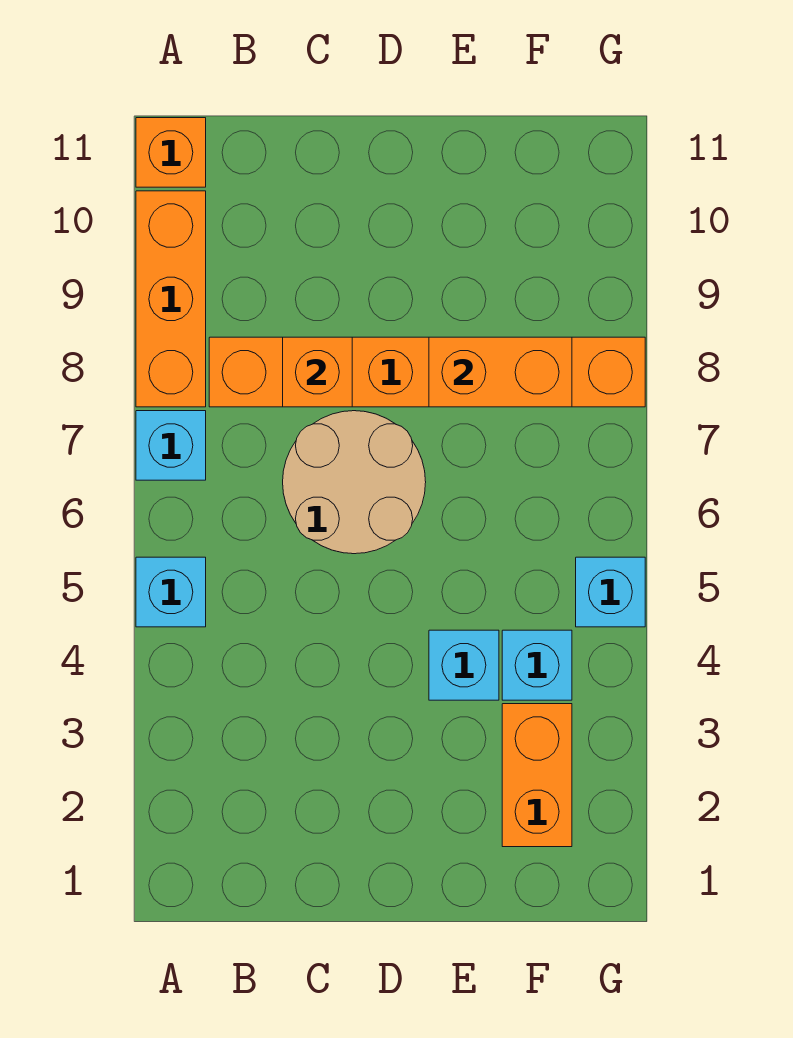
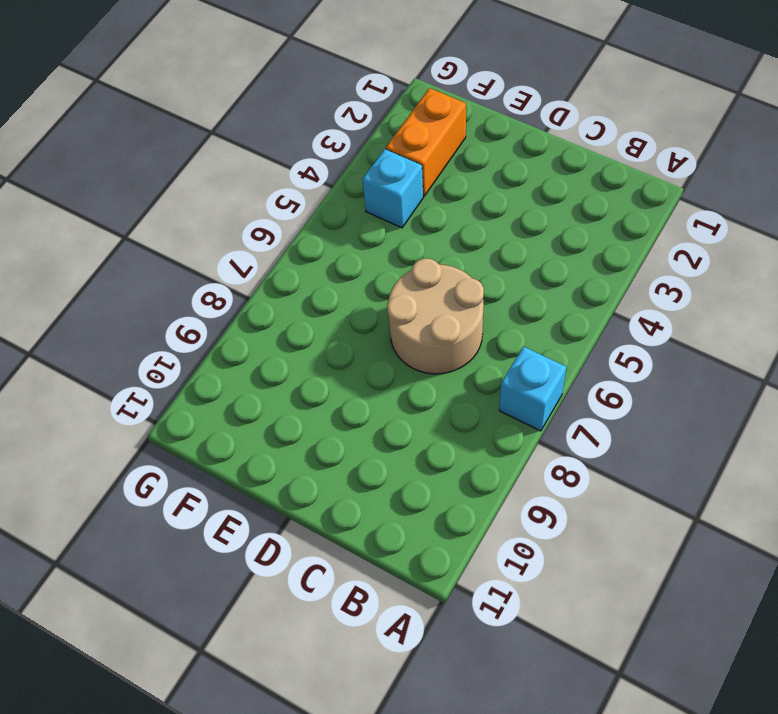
none -> cyan 1x1 brick [136,557,206,627]
none -> orange 1x3 brick [136,191,206,407]
none -> orange 1x1 brick [136,118,206,187]

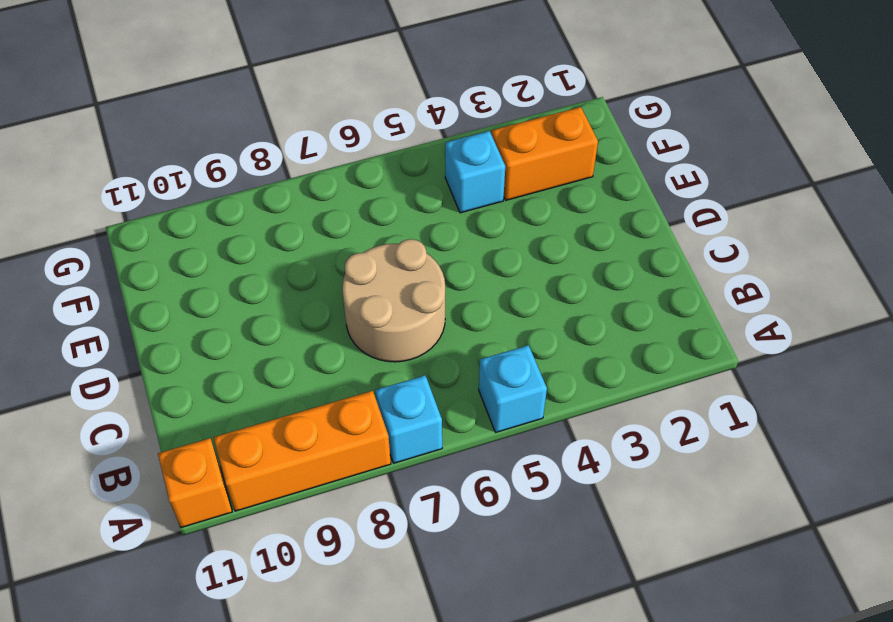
none -> orange 1x6 brick [209,337,645,407]
none -> cyan 1x1 brick [429,630,499,700]
none -> cyan 1x1 brick [576,557,645,627]

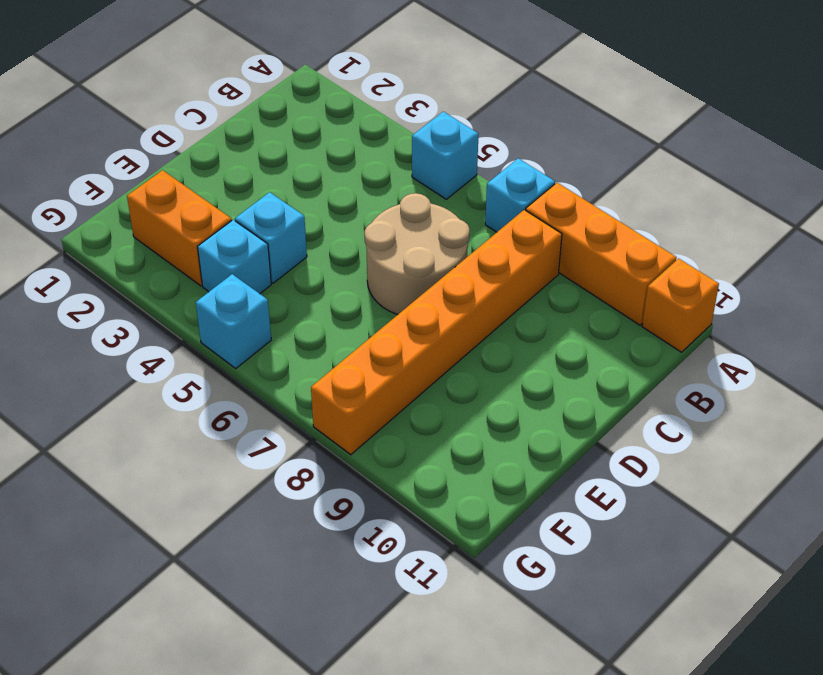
none -> orange 1x1 brick [283,337,352,407]
none -> orange 1x2 brick [429,337,572,407]

